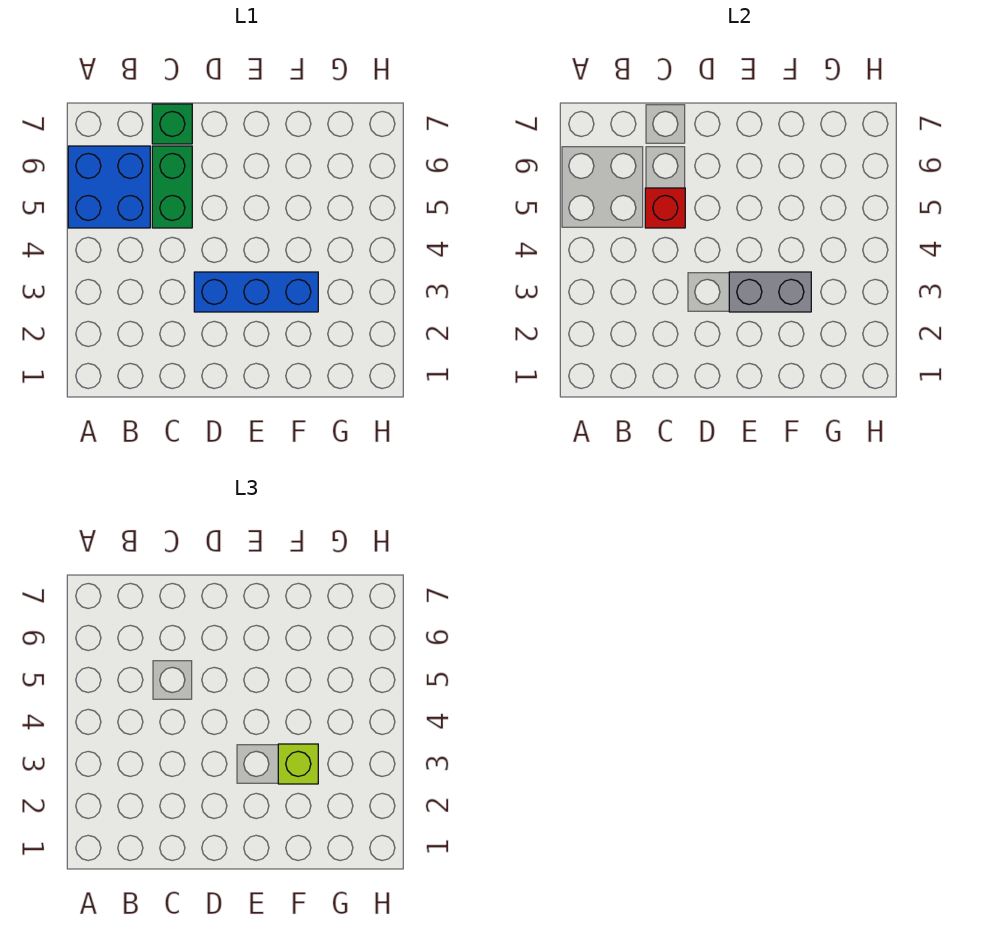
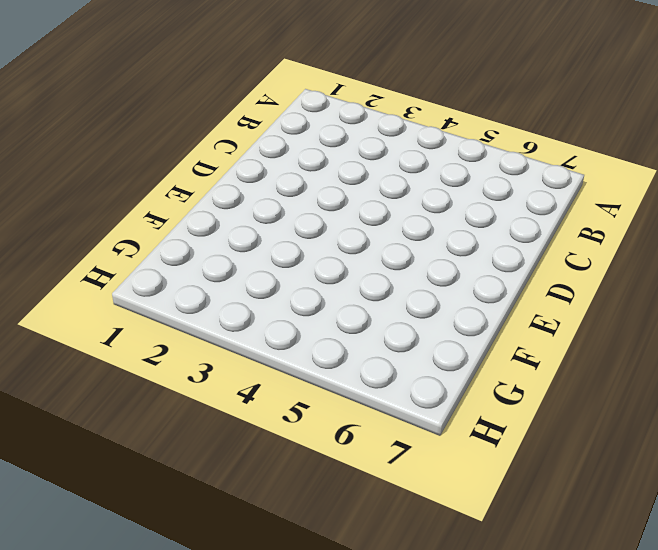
none -> blue 2x2 brick [68,146,150,228]
none -> green 1x2 brick [152,146,192,228]

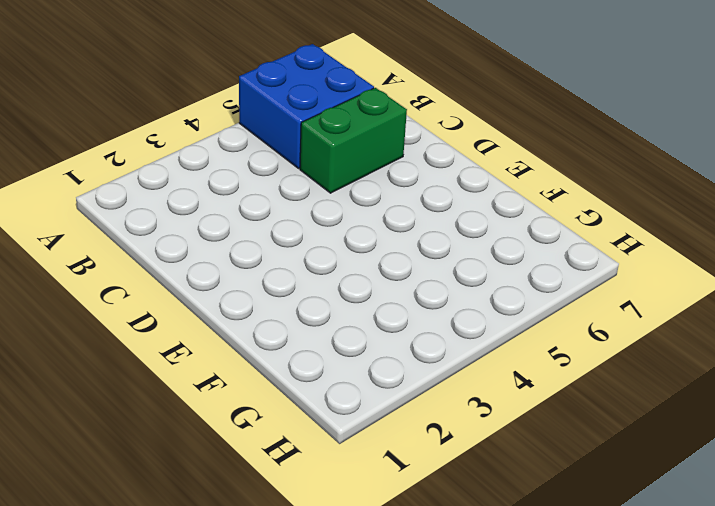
none -> green 1x1 brick [152,104,192,144]
none -> blue 1x3 brick [194,272,318,312]

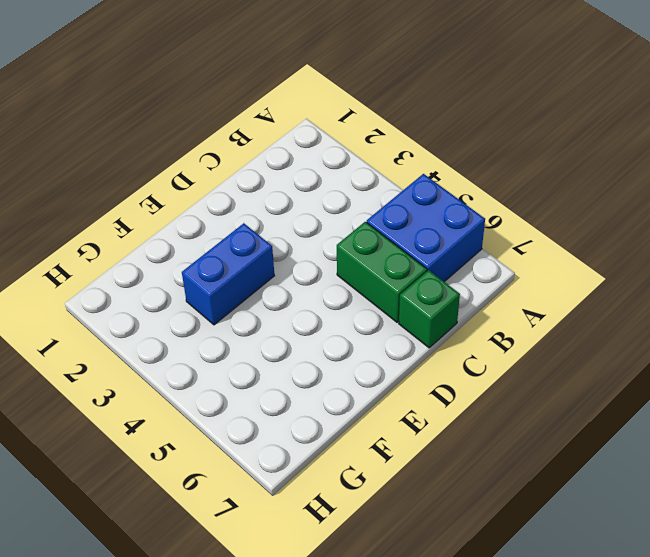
blue 1x2 brick [182,223,274,325] -> blue 1x3 brick [194,272,318,312]
none -> red 1x1 brick [645,188,685,228]
none -> grey 1x2 brick [729,272,811,312]

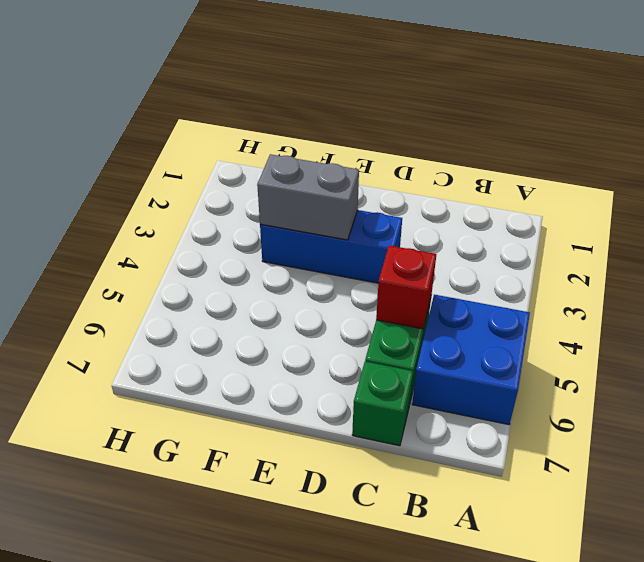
none -> lime 1x1 brick [278,744,318,784]

